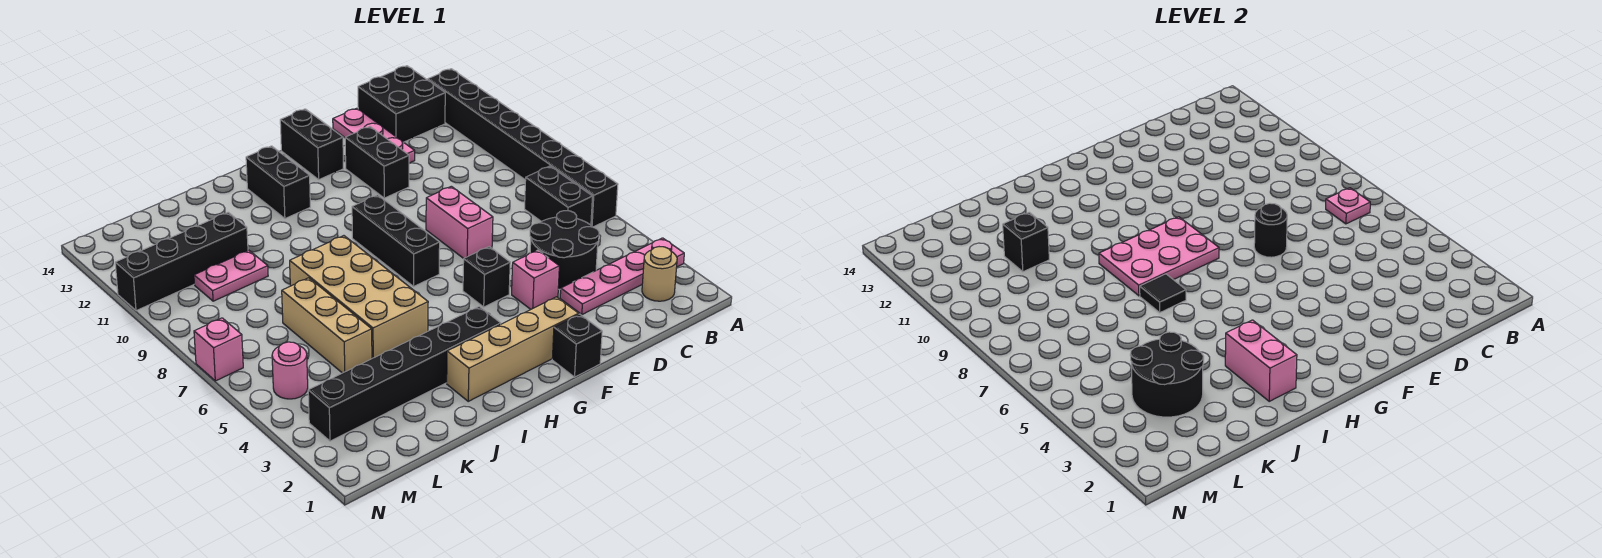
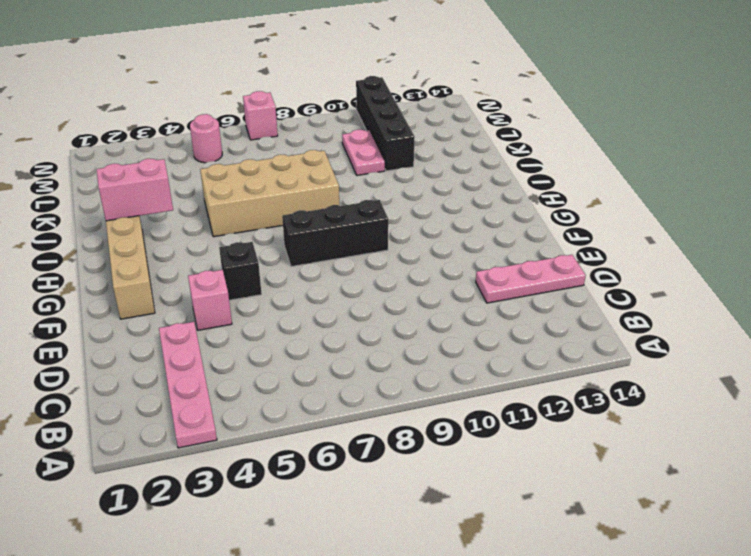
none -> black 1x8 brick [428,69,618,227]
none -> tan 1x1 round brick [642,247,677,301]
none -> black 1x2 brick [525,166,593,225]
none -> black 2x2 brick [358,66,445,142]

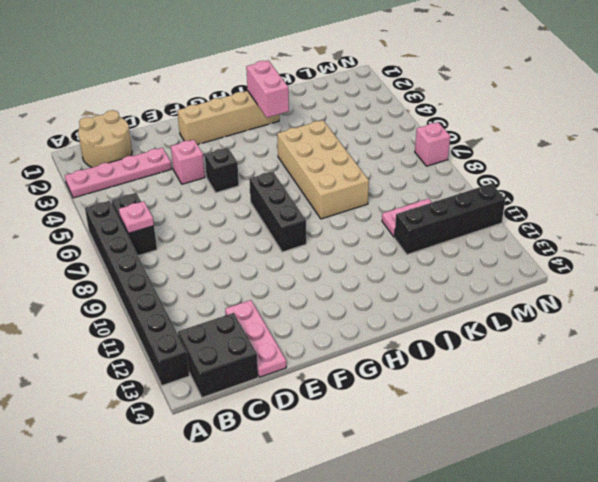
tan 2x2 round brick [78,110,132,167] -> tan 1x1 round brick [642,247,677,301]
none -> black 2x2 round brick [530,211,599,289]
none -> pink 1x2 brick [426,186,493,258]
none -> black 1x2 brick [345,127,409,198]
none -> black 1x1 brick [552,314,602,377]

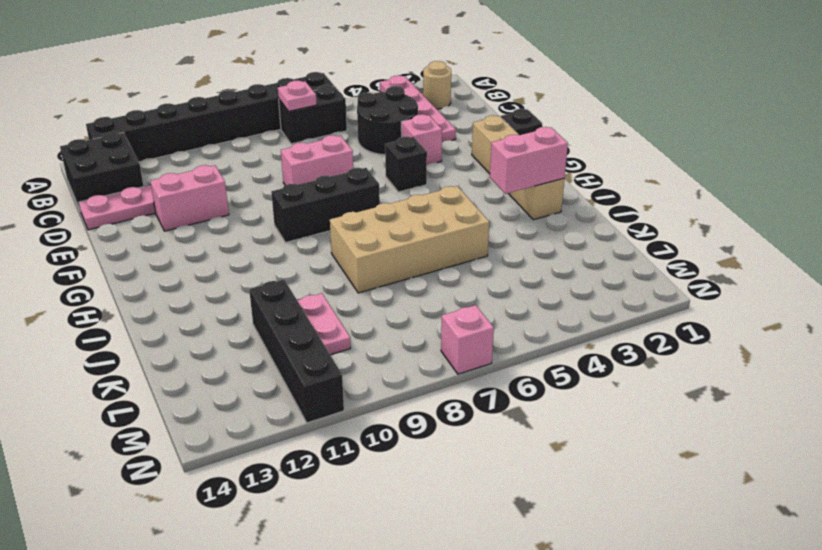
pink 1x2 brick [150,165,229,231] -> black 1x2 brick [345,127,409,198]
none -> black 1x2 brick [280,109,344,179]
none -> black 1x6 brick [308,307,501,441]
none -> black 1x2 brick [246,146,310,219]
none -> tan 1x3 brick [282,278,372,373]

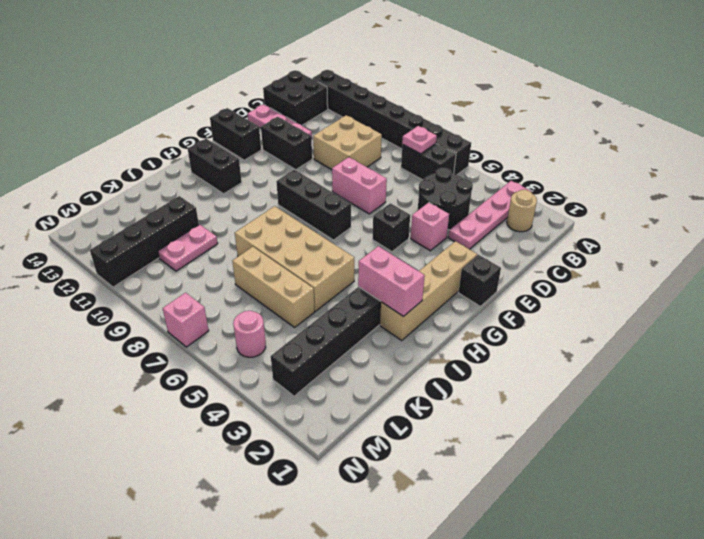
tan 2x2 brick [313,115,382,170] -> none
none -> black 1x1 round brick [1254,203,1287,257]
none -> pink 2x3 plate [1099,217,1219,296]
none -> black 1x1 tile [1140,274,1186,312]
none -> black 2x2 round brick [1130,332,1204,417]

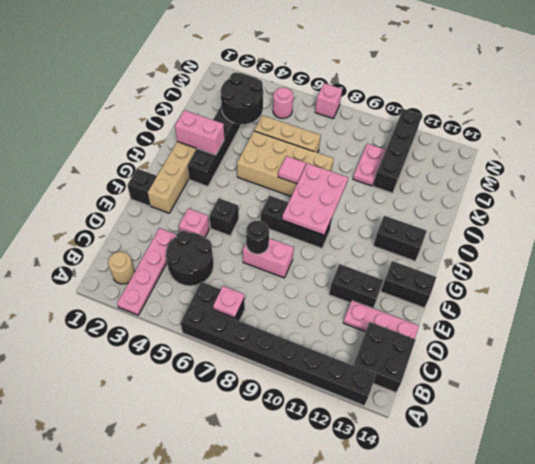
pink 1x1 tile [278,156,306,184] -> black 1x1 tile [1140,274,1186,312]
none -> black 1x1 brick [1003,212,1049,272]

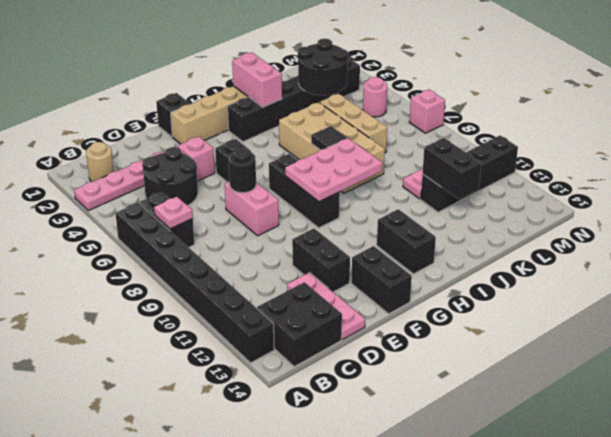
black 1x2 brick [423,138,481,200] -> black 1x1 brick [1003,212,1049,272]

